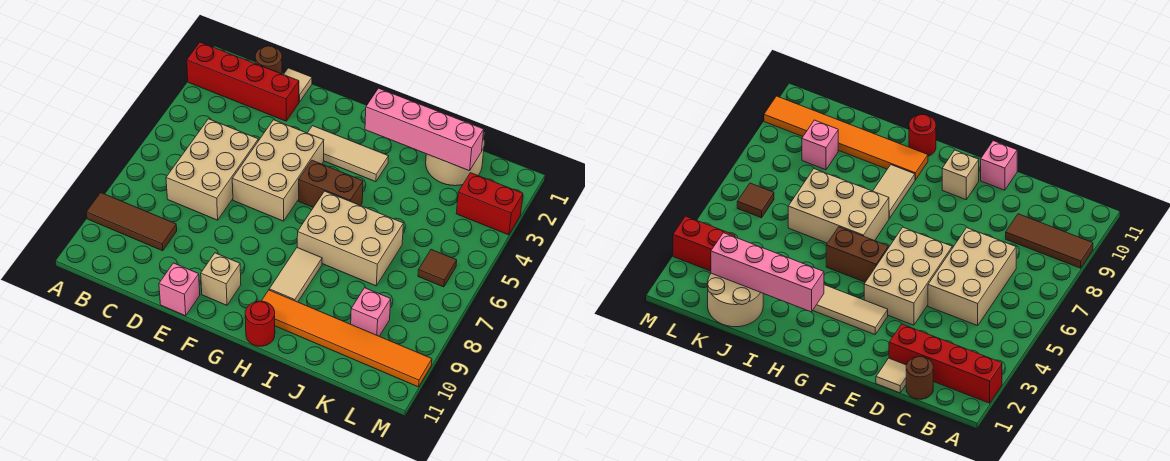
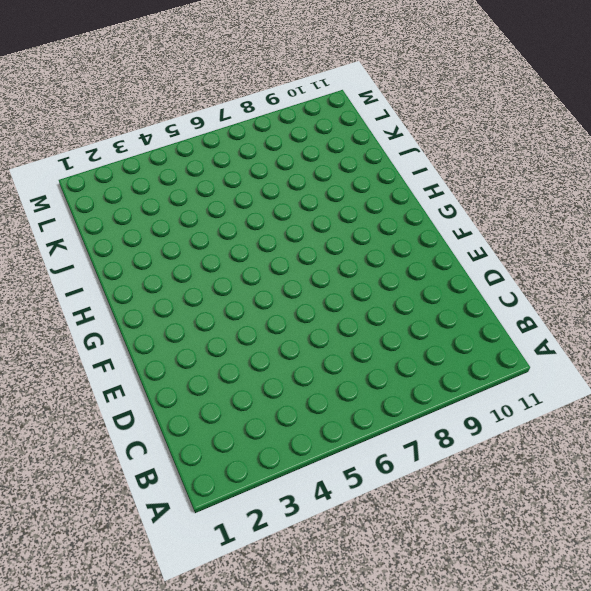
none -> red 1x4 brick [187,42,299,121]
none -> brown 1x3 tile [86,193,177,251]
none -> brown 1x1 round brick [255,46,282,74]

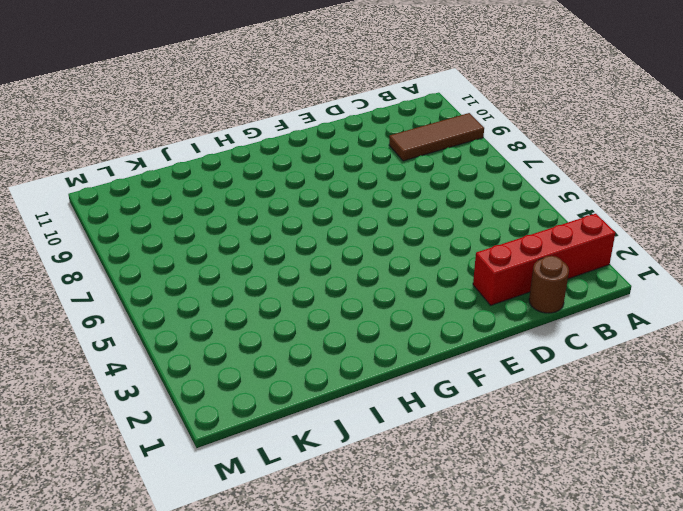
none -> tan 2x3 brick [166,119,258,220]
none -> tan 1x1 tile [284,68,312,102]
none -> tan 2x3 brick [232,120,324,221]

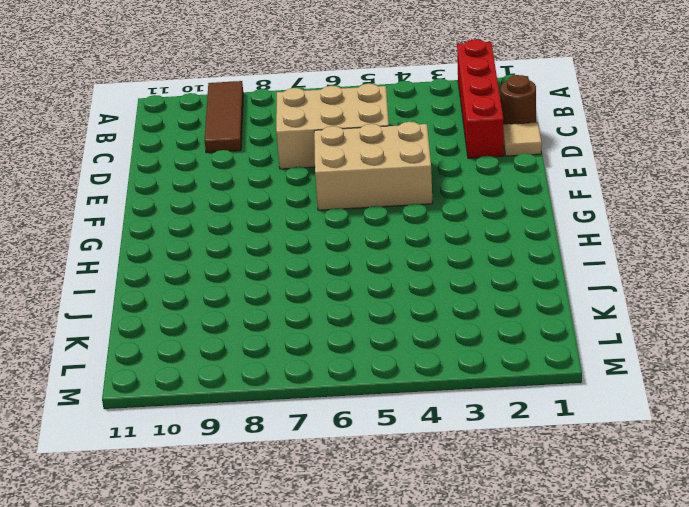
none -> pink 1x1 brick [159,263,200,316]
none -> tan 1x3 tile [308,126,389,182]
none -> tan 1x1 brick [201,253,241,305]

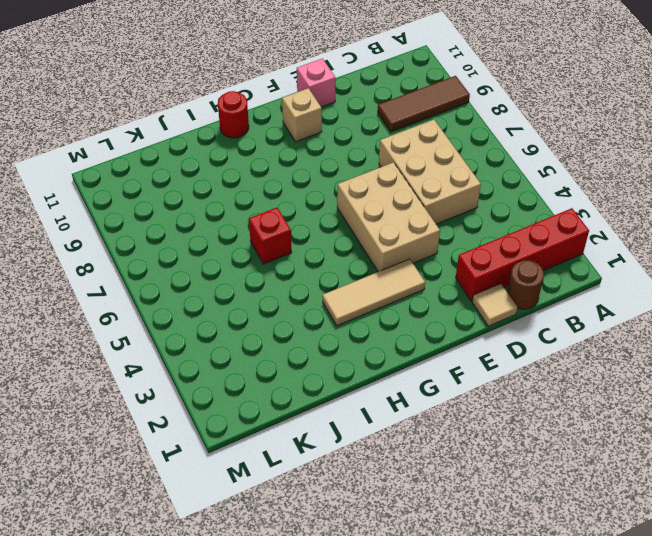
red 1x1 brick [249,208,292,264] -> tan 2x3 brick [297,191,403,286]
none -> brown 1x2 brick [299,160,363,207]
none -> tan 1x2 tile [269,248,322,302]
none -> orange 1x6 tile [262,290,432,387]

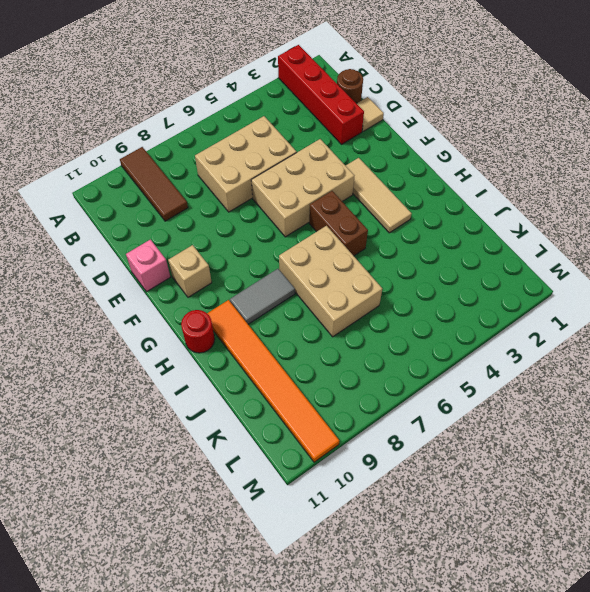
grey 1x2 tile [230,269,295,324] -> tan 1x2 tile [269,248,322,302]
none -> tan 2x2 round brick [426,116,484,186]
none -> pink 1x1 brick [351,288,391,336]
none -> red 1x2 brick [456,173,523,235]

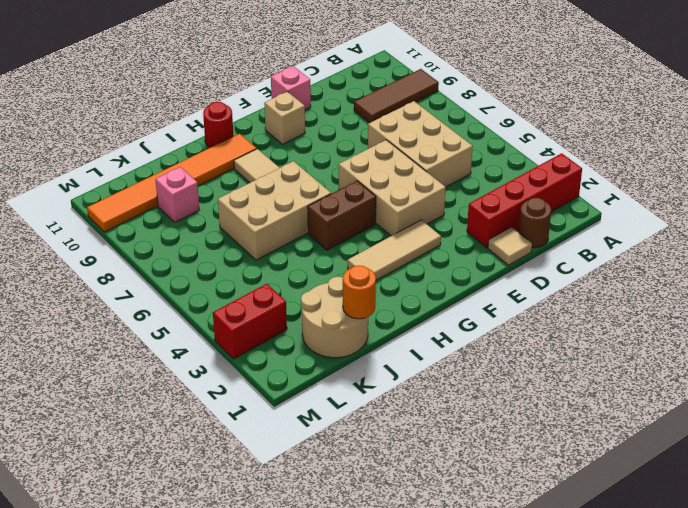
orange 1x1 round brick [343,265,376,319] -> none
none -> brown 1x1 tile [418,250,457,287]
none -> pink 1x4 brick [365,88,484,171]

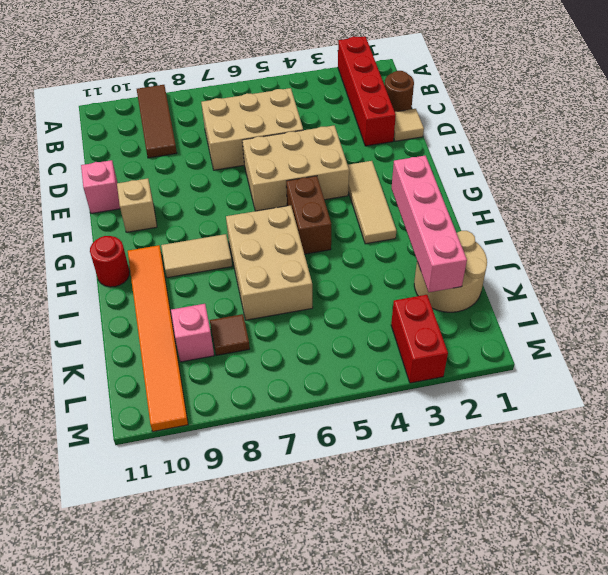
brown 1x1 tile [210,314,250,355] -> brown 1x1 tile moved to [418,250,457,287]

